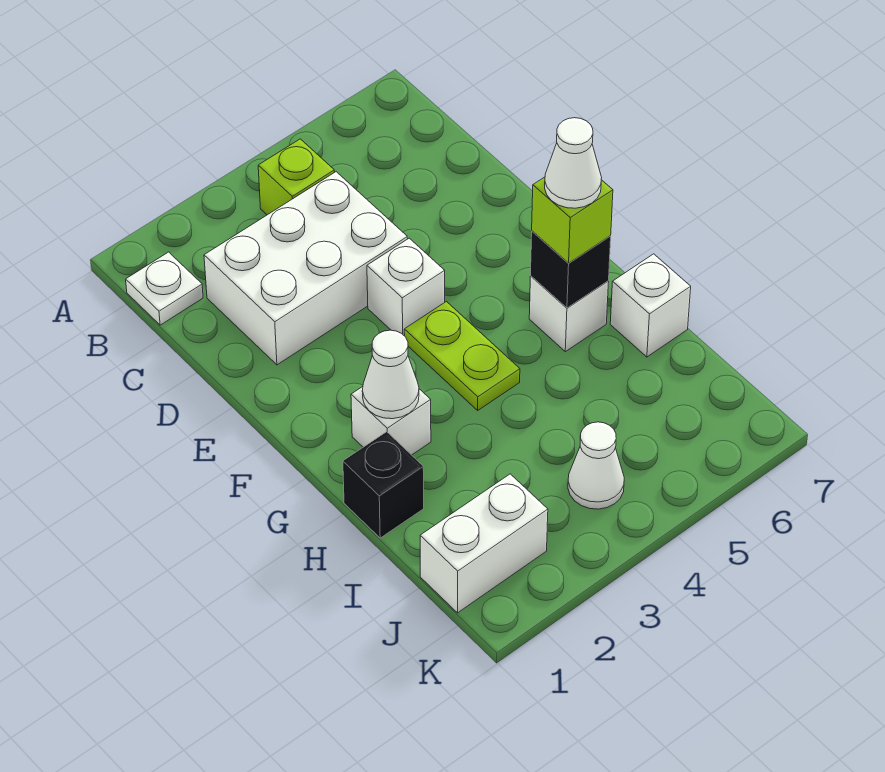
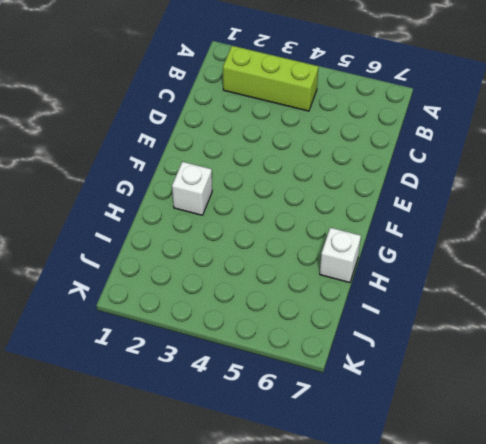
lime 1x3 brick [223,46,318,111] -> lime 1x1 brick [258,139,334,215]
none -> white 1x1 plate [126,252,203,325]
none -> white 2x3 brick [204,172,407,365]
none -> white 1x1 brick [367,238,445,336]

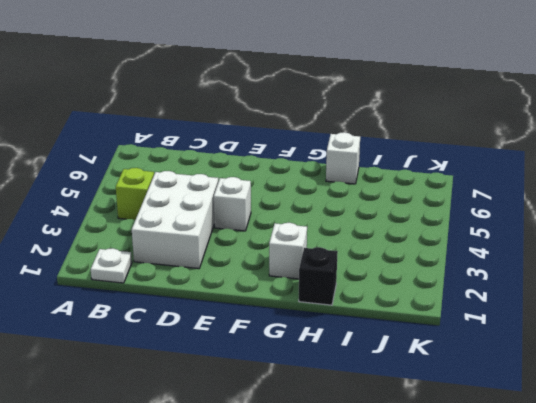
none -> lime 1x2 plate [404,302,520,410]
none -> white 1x1 brick [529,276,609,352]
none -> white 1x2 brick [420,474,548,613]

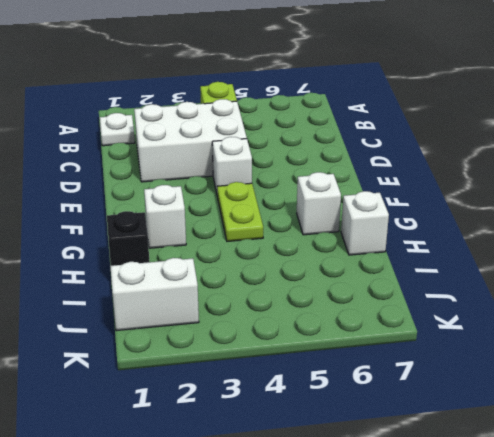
none -> white 1x1 cone [568,422,624,509]
none -> white 1x1 cone [362,330,419,419]
none -> black 1x1 brick [531,231,611,308]

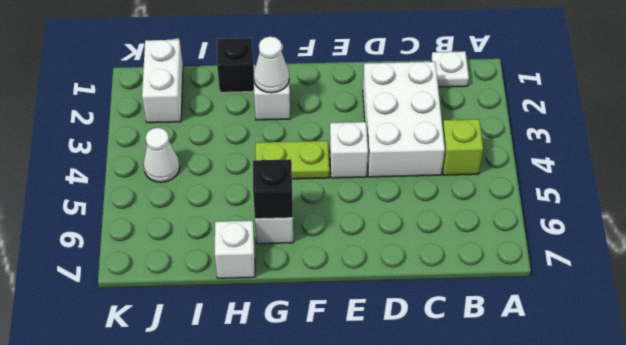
none -> lime 1x1 brick [532,177,613,263]
none -> white 1x1 cone [545,118,602,208]

